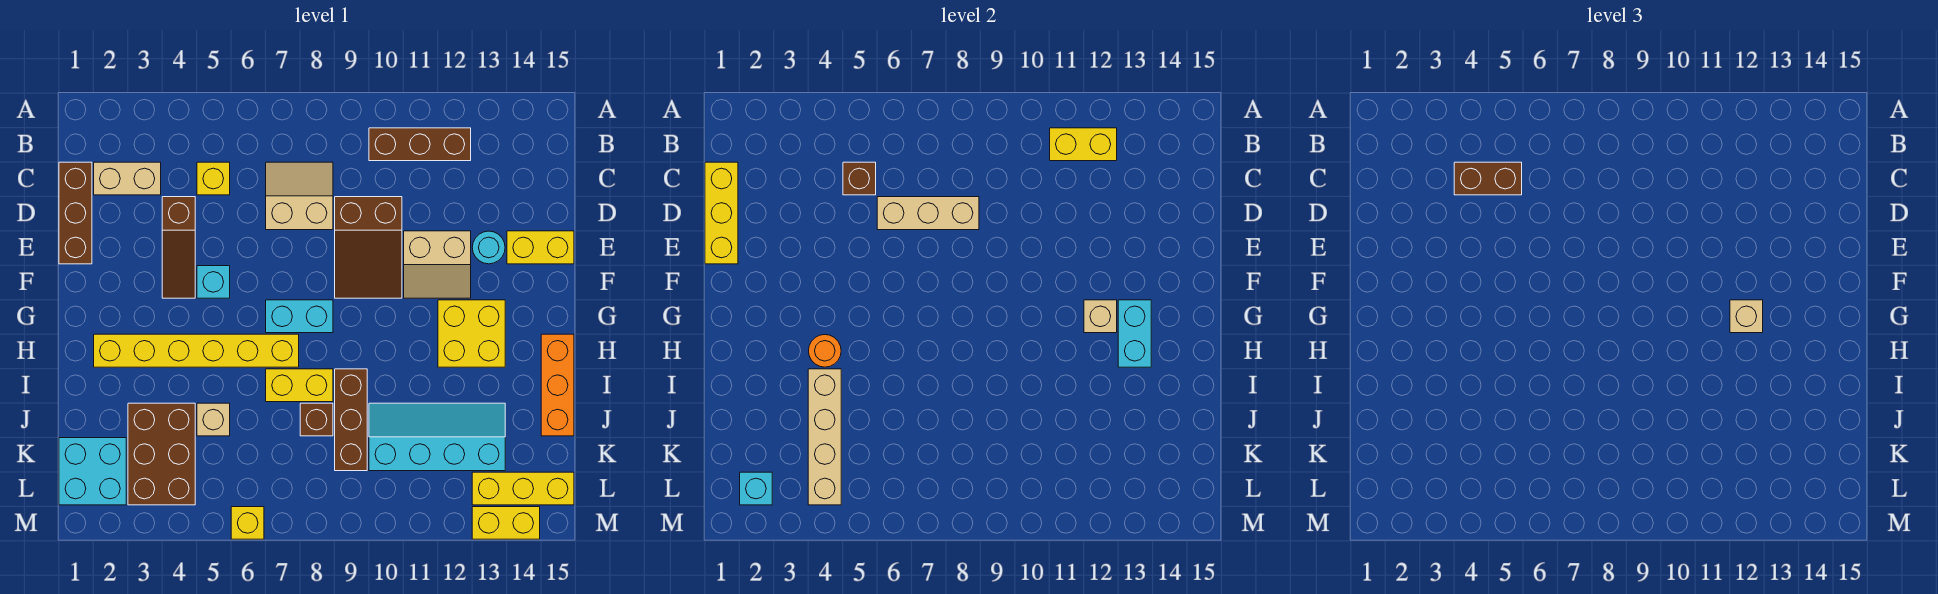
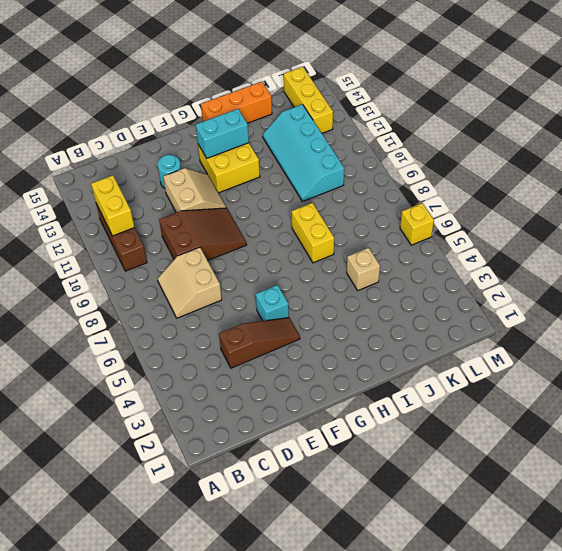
none -> brown 1x3 brick [59,162,92,264]
none -> tan 1x2 brick [94,162,161,195]
none -> yellow 1x1 brick [197,162,230,195]
none -> yellow 1x2 brick [507,231,574,264]

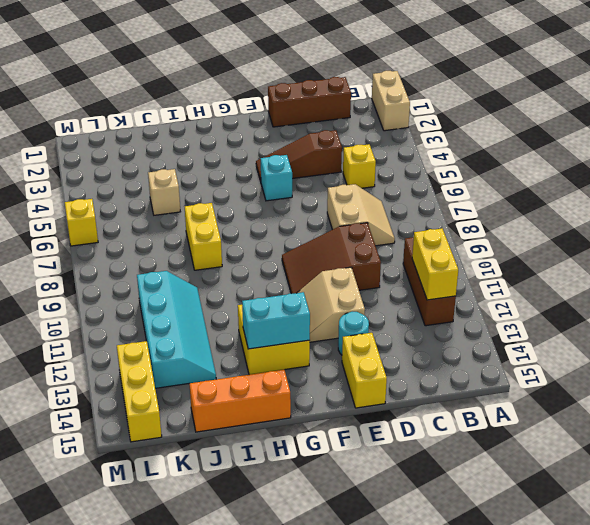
tan 1x2 brick [372,71,410,131] -> tan 1x2 brick moved to [94,162,161,195]
none -> cyan 1x2 brick [266,300,333,333]
none -> yellow 1x6 brick [94,334,299,367]
none -> brown 1x3 brick [335,369,367,471]
none -> brown 2x3 brick [128,403,195,505]

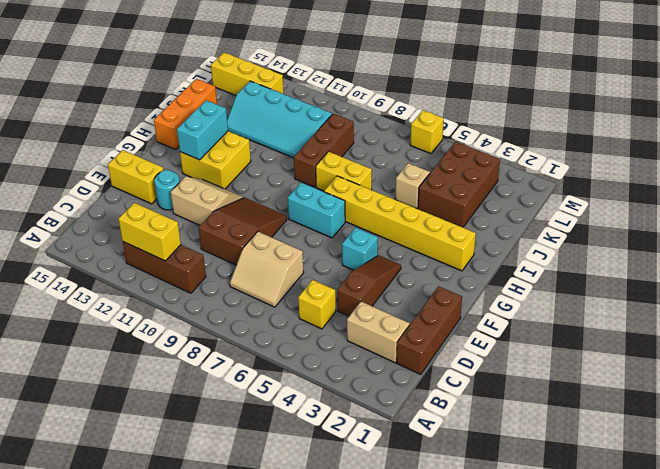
none -> brown 1x1 brick [300,403,333,436]
none -> cyan 2x2 brick [59,438,126,505]
none -> yellow 1x2 brick [472,507,540,539]
none -> yellow 1x3 brick [705,162,738,264]

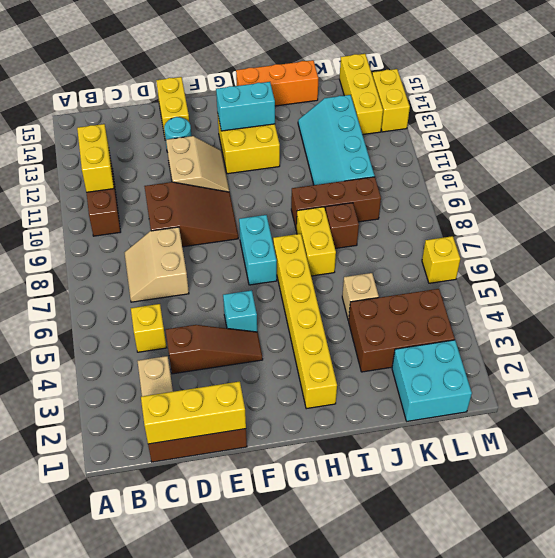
none -> brown 1x1 brick [843,162,876,195]
none -> tan 1x3 brick [877,197,979,230]
none -> tan 1x1 brick [1084,300,1117,333]
none -> orange 1x1 round brick [809,335,841,367]

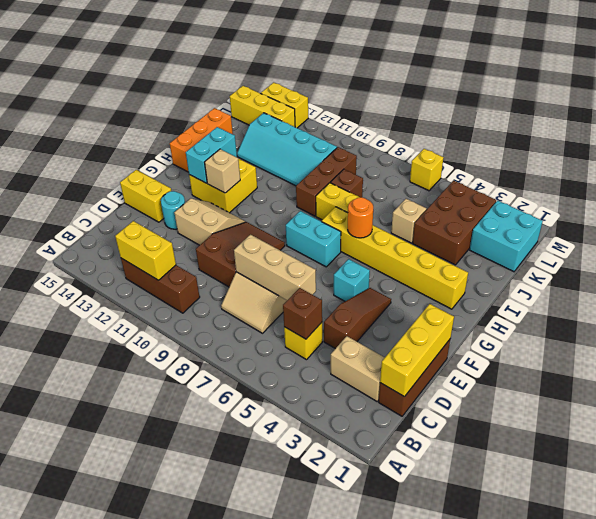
orange 1x1 round brick [348,197,373,238] -> orange 1x1 round brick moved to [809,335,841,367]
none -> tan 1x4 brick [808,369,841,505]
none -> cyan 1x1 brick [740,472,772,505]
none -> brown 1x2 brick [1454,162,1522,195]
none -> tan 1x1 brick [1730,300,1763,333]

